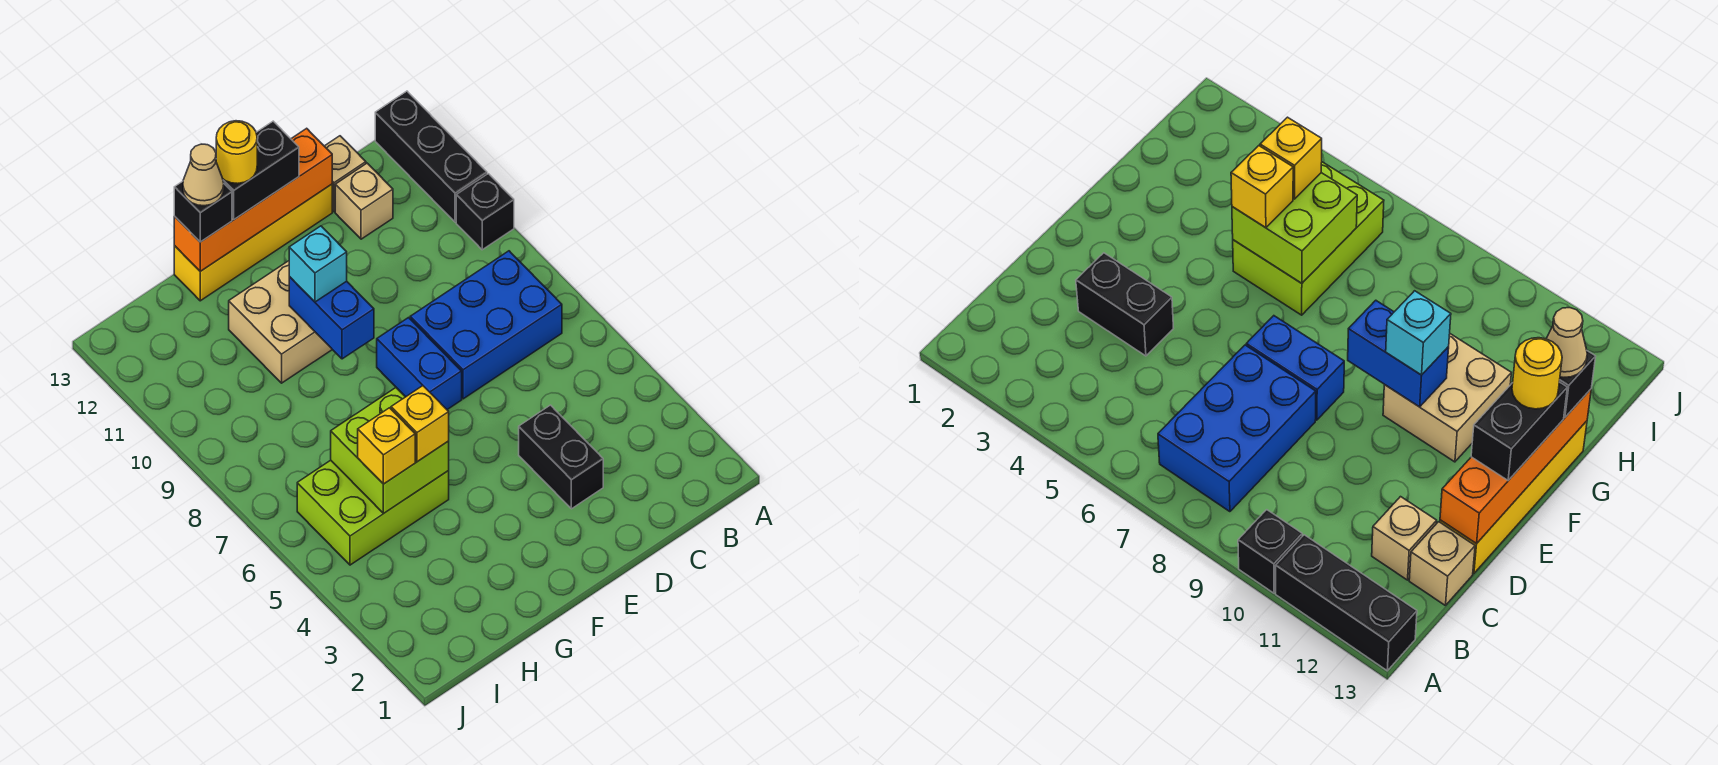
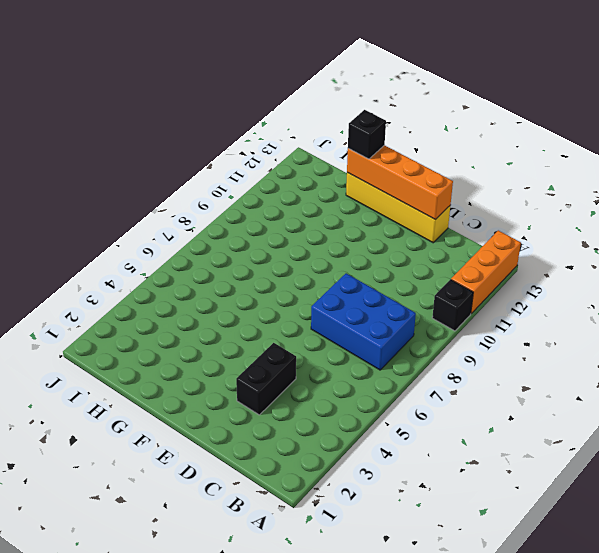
orange 1x3 brick [451,230,521,314] -> black 1x3 brick [375,91,487,222]
none -> tan 1x1 brick [335,163,393,239]
none -> tan 1x1 brick [325,136,366,212]
none -> blue 1x2 brick [377,318,462,410]

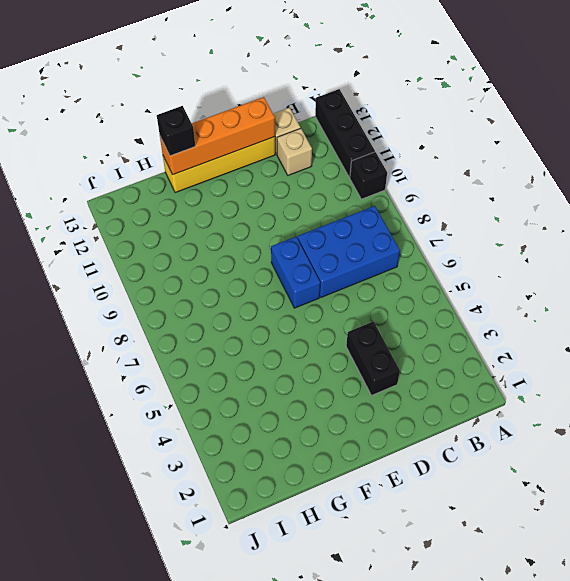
none -> tan 2x2 brick [229,261,332,383]
none -> lime 2x3 brick [297,460,449,565]
none -> blue 1x2 brick [289,277,374,359]

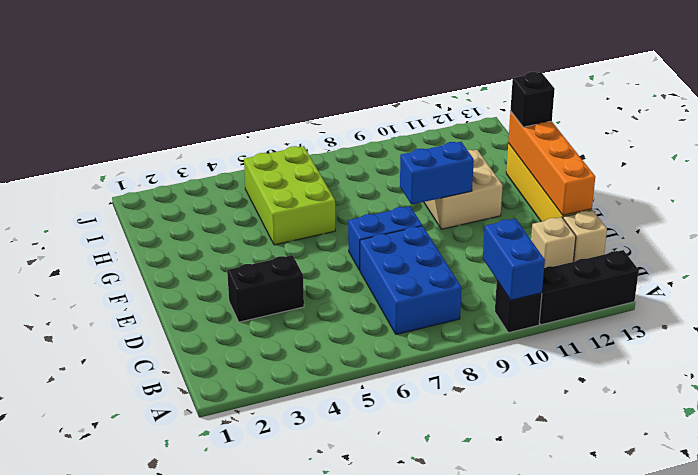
blue 1x2 brick [483,219,545,300] -> none
none -> lime 2x2 brick [331,388,449,513]
none -> black 1x2 brick [223,121,299,219]
none -> cyan 1x1 brick [289,226,347,302]

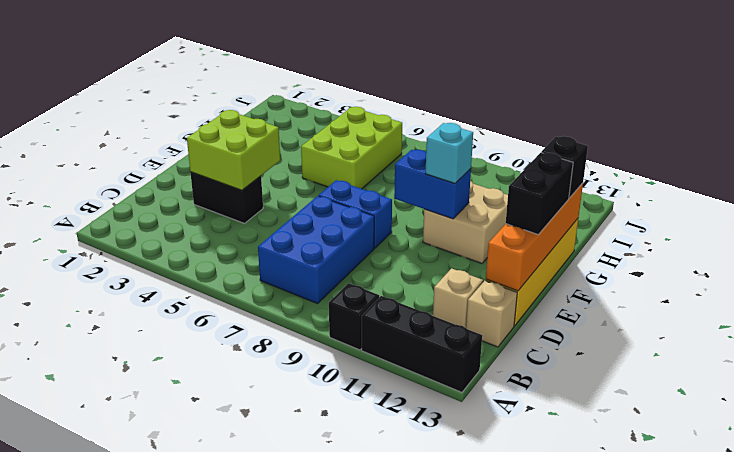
lime 2x2 brick [187,110,280,190] -> lime 2x2 brick moved to [331,388,449,513]
none -> yellow 1x1 brick [391,386,449,462]
none -> yellow 1x1 brick [358,408,415,484]
none -> yellow 1x1 round brick [216,121,257,184]

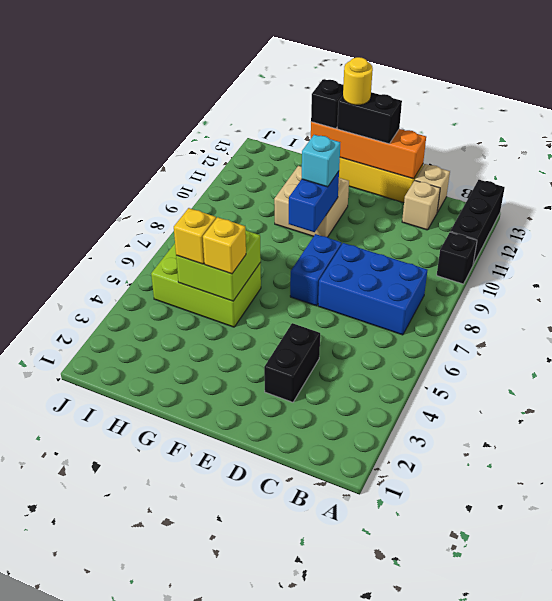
none -> tan 1x1 cone [183,144,224,206]

